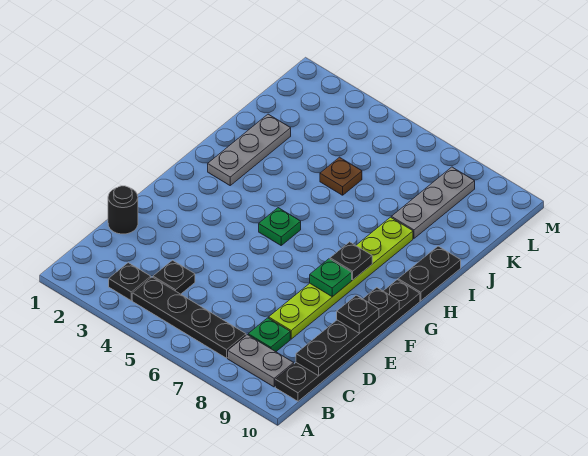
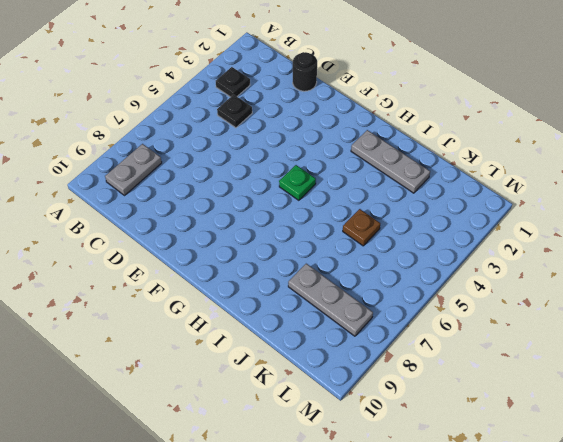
none -> black 1x4 plate [132,277,246,358]
none -> black 1x6 plate [275,280,420,401]
none -> green 1x1 plate [248,318,290,352]

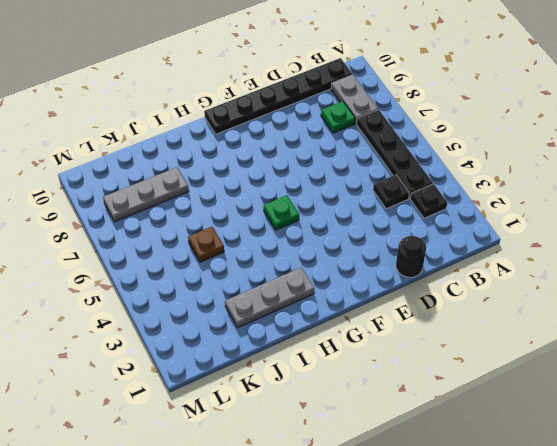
none -> lime 1x6 plate [269,217,413,339]
none -> black 1x2 plate [398,246,461,301]
none -> black 1x4 plate [296,288,399,376]

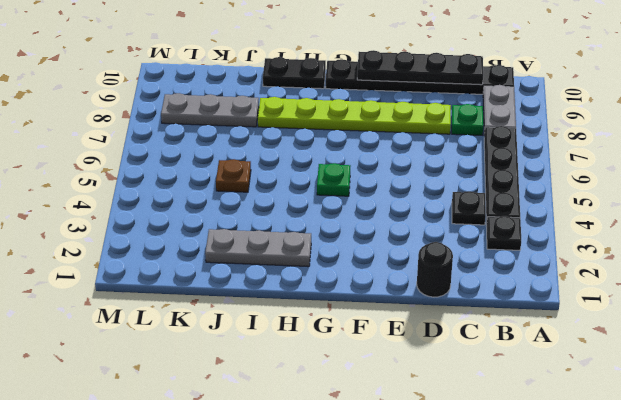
none -> green 1x1 plate [310,259,352,297]
none -> black 1x1 plate [330,242,372,280]
none -> black 1x1 plate [337,295,379,333]

